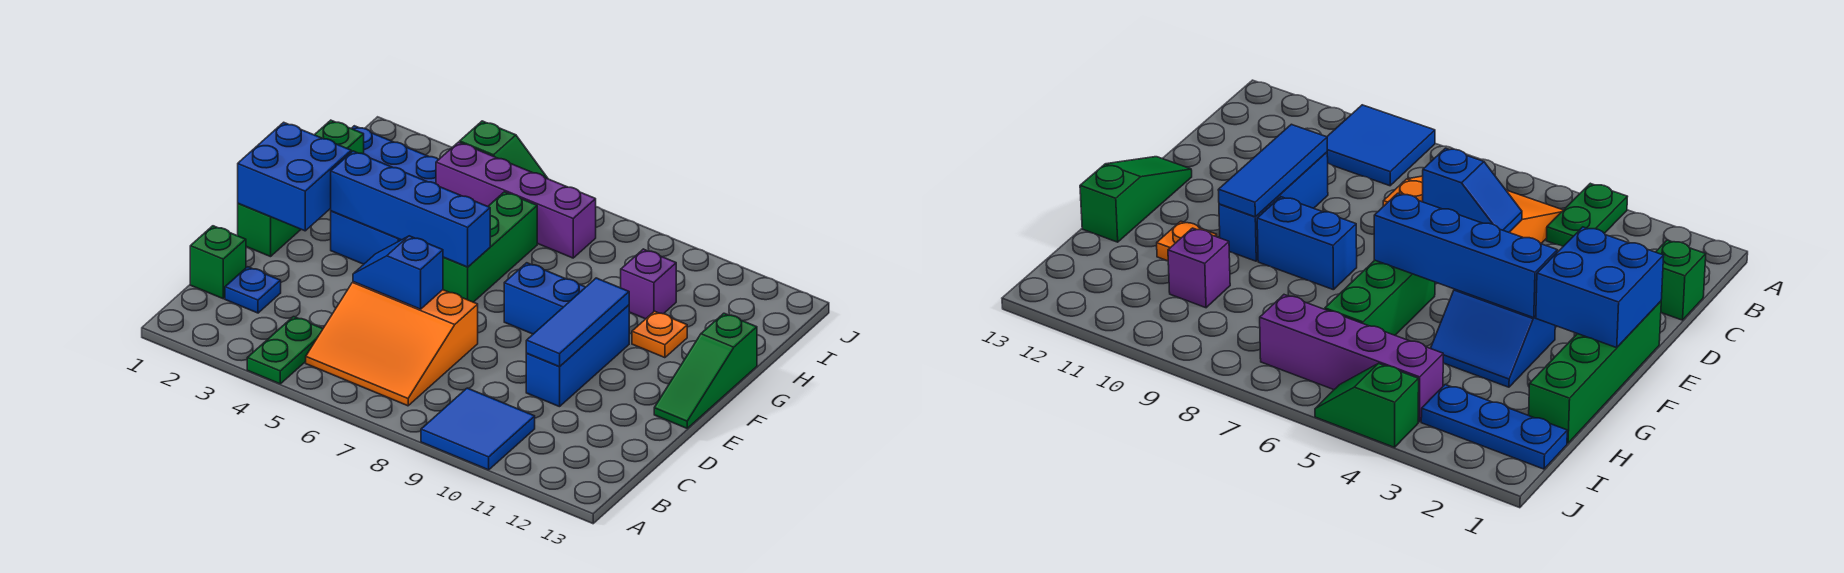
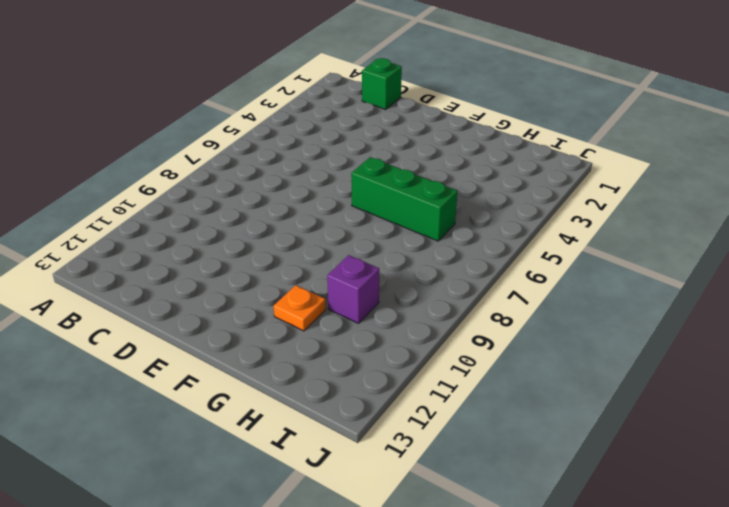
none -> green 1x2 plate [247,317,323,384]
none -> blue 2x2 tile [421,388,535,470]
none -> orange 3x3 slope [306,282,478,406]

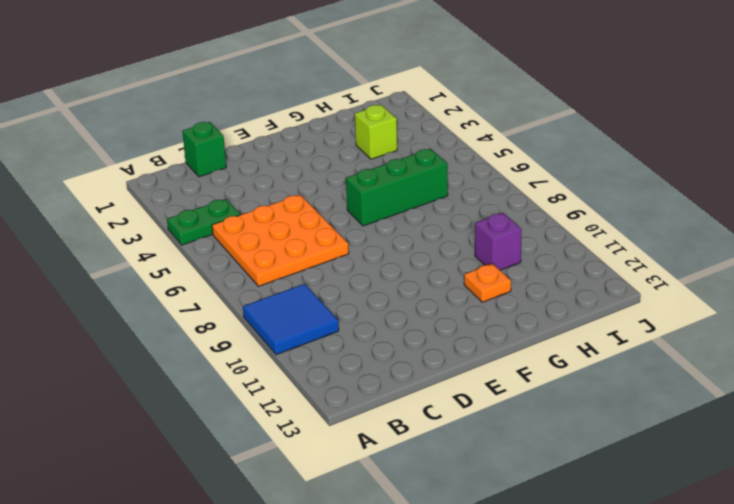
orange 3x3 plate [212,195,349,286] -> orange 3x3 slope [306,282,478,406]
lime 1x1 brick [355,105,397,159] -> none
none -> blue 1x1 plate [225,267,281,313]
none -> blue 1x3 brick [526,305,629,407]
none -> green 1x4 brick [238,120,364,257]

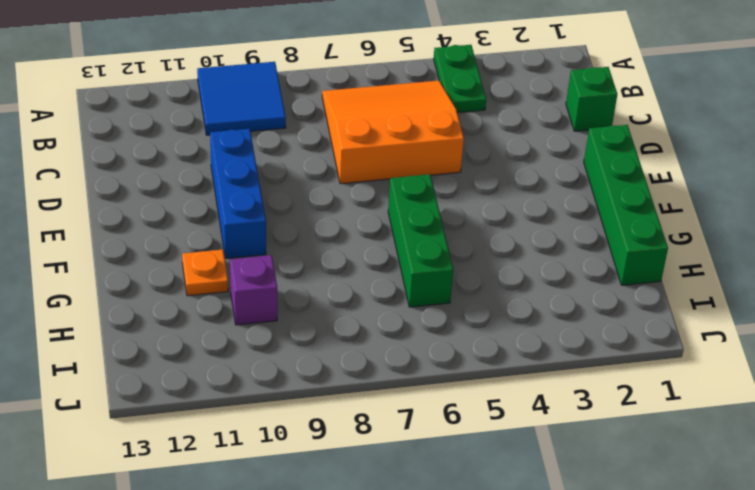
none -> blue 1x1 plate [225,267,281,313]
none -> green 1x3 slope [654,313,757,428]
none -> blue 2x2 slope [331,211,401,264]

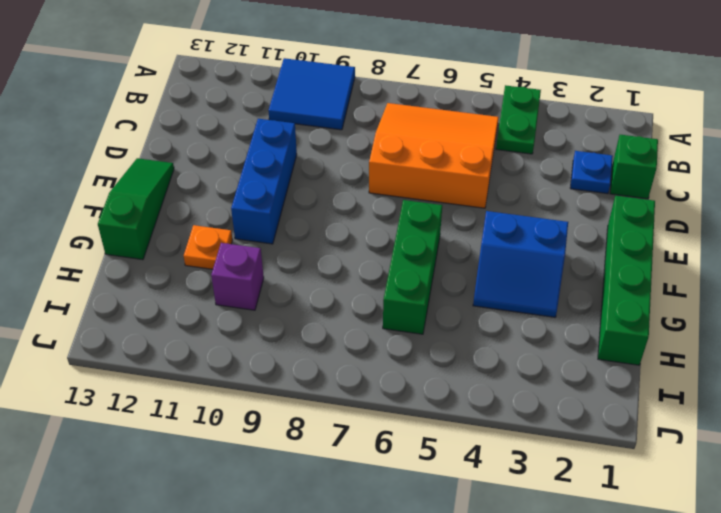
none -> blue 1x2 brick [504,263,585,334]
none -> blue 1x3 plate [351,126,439,183]
none -> purple 1x4 brick [436,142,596,258]

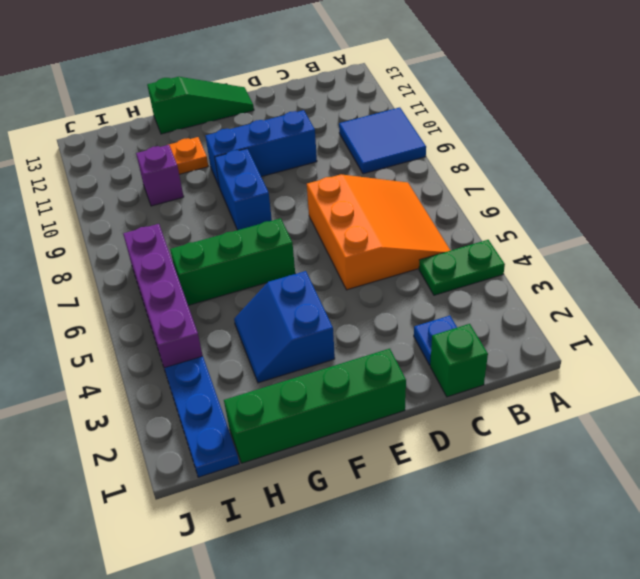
none -> green 1x2 slope [460,121,548,179]
none -> blue 1x2 slope [353,236,443,309]
none -> blue 1x3 tile [526,278,629,367]

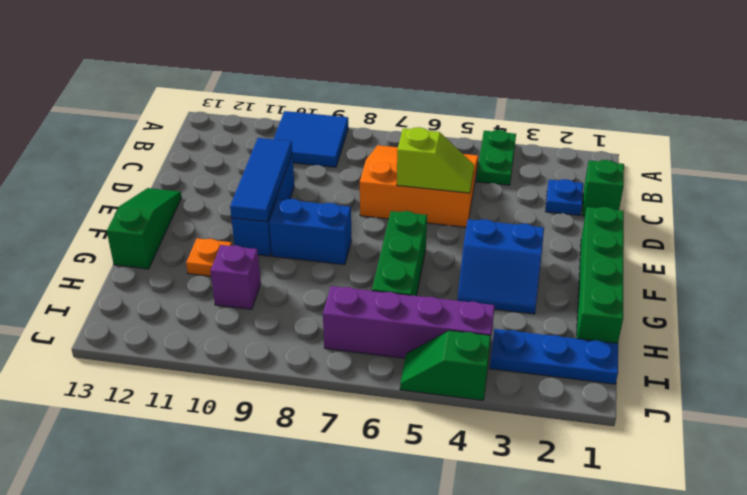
lime 1x2 slope [397,127,474,193] -> blue 1x2 slope [353,236,443,309]
none -> blue 2x2 brick [238,122,351,231]
none -> blue 1x4 brick [331,151,490,267]

